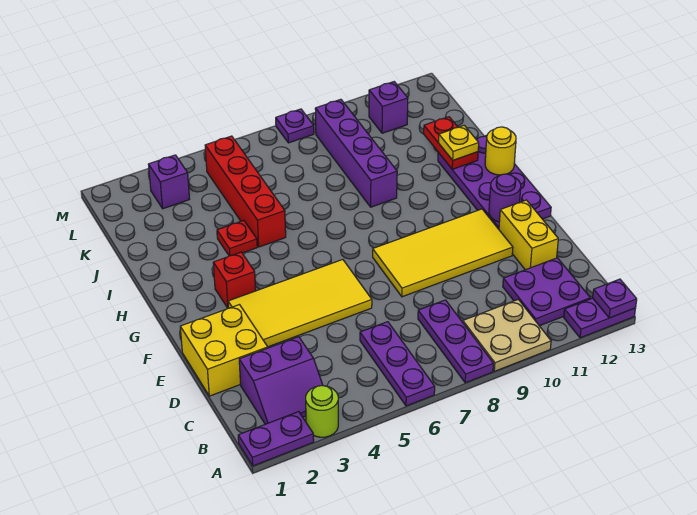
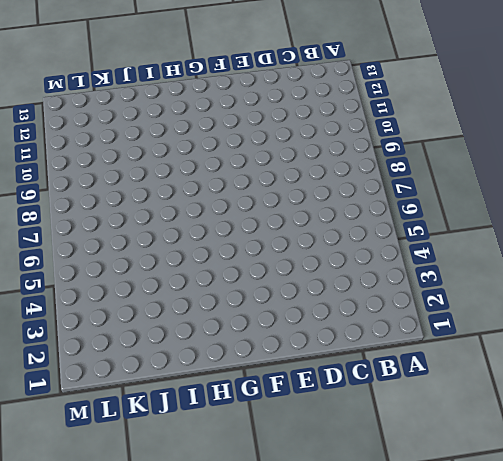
none -> purple 1x2 plate [238,412,314,466]
none -> lime 1x1 round brick [306,385,338,437]
none -> purple 1x3 plate [360,322,435,406]

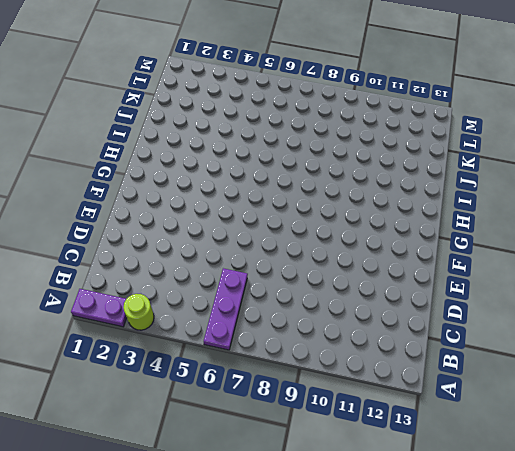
none -> purple 1x3 plate [418,300,493,383]
none -> tan 2x2 plate [463,300,551,371]
none -> purple 1x2 plate [564,298,636,338]

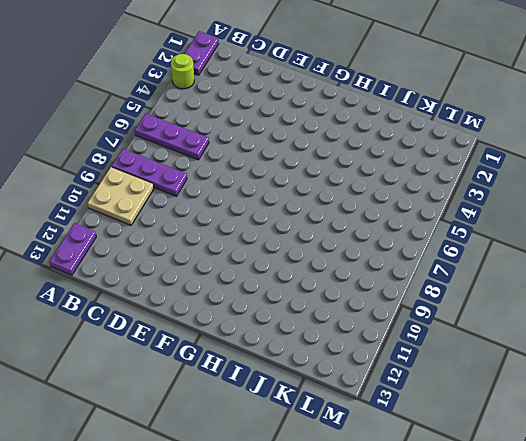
none -> purple 2x2 slope [239,337,323,424]
none -> purple 2x2 plate [503,258,590,326]
none -> yellow 2x2 brick [180,305,268,396]

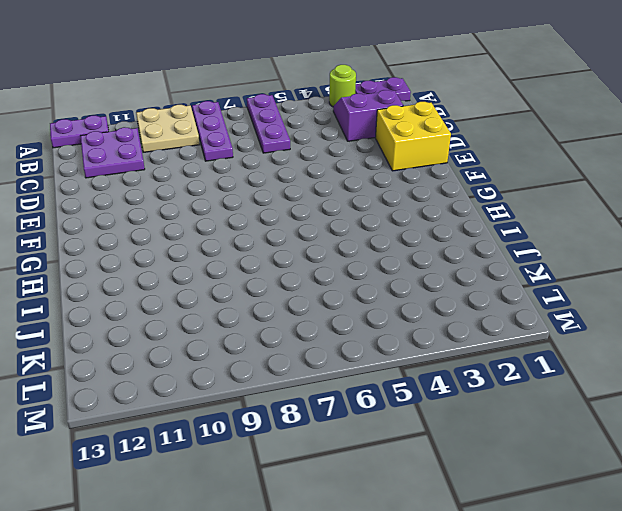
none -> yellow 1x2 brick [499,200,558,270]
none -> yellow 2x4 tile [228,260,372,347]
none -> yellow 2x4 tile [373,209,513,297]

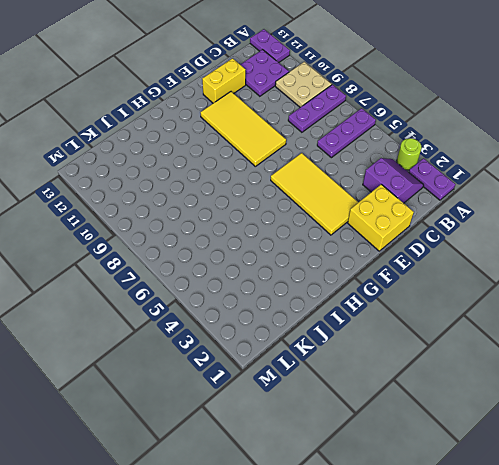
none -> purple 2x4 plate [438,135,551,229]
none -> red 1x1 brick [213,252,256,308]
none -> red 1x1 plate [217,221,257,256]

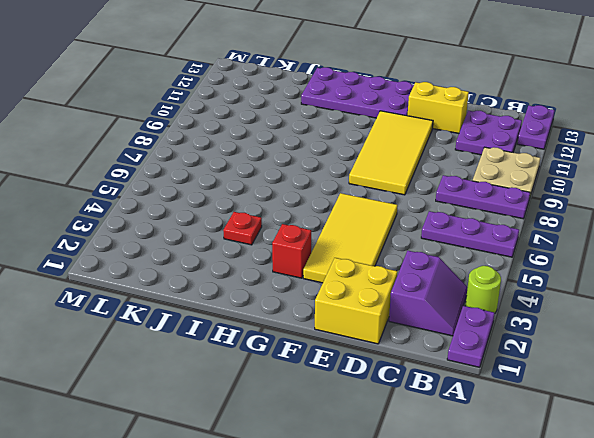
none -> red 1x4 brick [205,136,286,247]
none -> purple 1x4 brick [315,99,397,207]
none -> purple 1x1 brick [149,155,189,209]

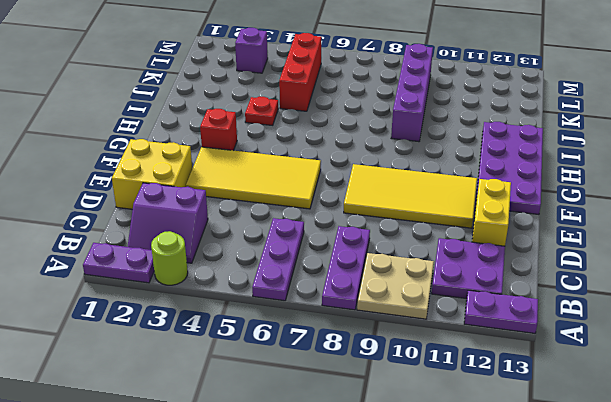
red 1x3 brick [279,33,321,111] -> red 1x4 brick [205,136,286,247]
none -> purple 1x1 brick [369,82,408,133]
none -> purple 1x1 plate [276,109,314,143]
none -> purple 1x1 plate [593,279,637,318]

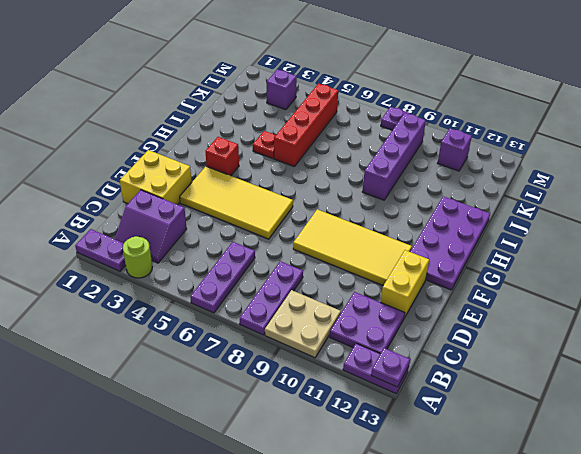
none -> purple 1x1 round brick [489,174,521,222]
none -> yellow 1x1 round brick [485,127,516,175]
none -> red 1x2 plate [424,117,478,169]

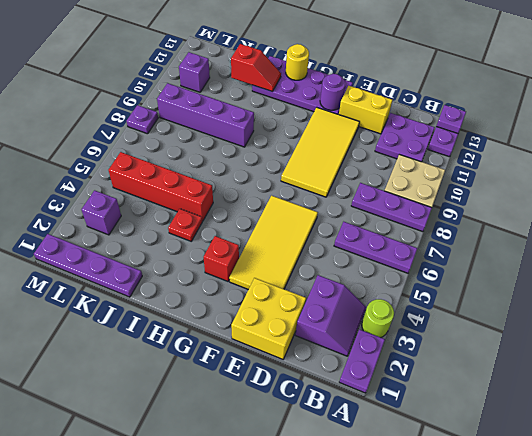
red 1x2 slope [231,44,281,92] -> red 1x2 plate [424,117,478,169]
purple 1x4 plate [34,234,142,297] -> none
none -> yellow 1x1 plate [439,125,479,160]

